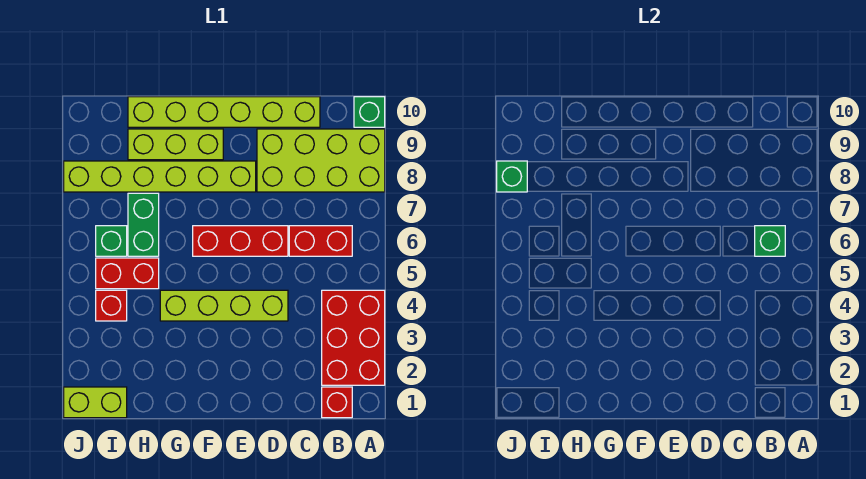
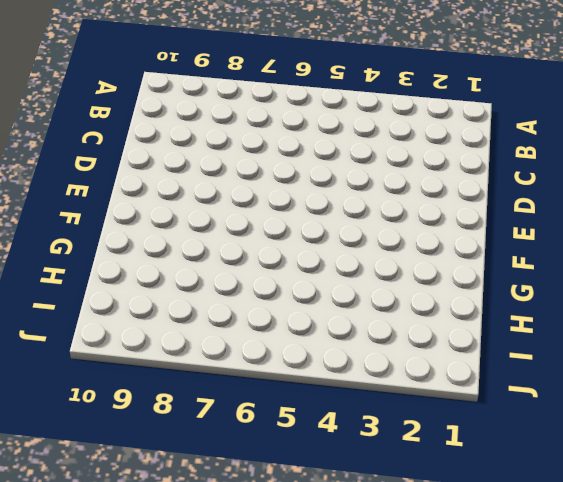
none -> red 2x3 brick [322,290,385,385]
none -> lime 2x4 brick [257,129,385,192]
none -> green 1x1 brick [354,97,385,127]

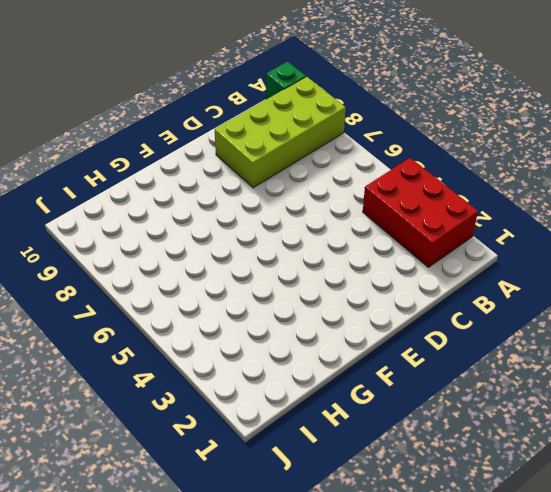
none -> red 1x1 brick [322,387,352,418]
none -> red 1x2 brick [289,226,352,256]
none -> lime 1x6 brick [128,97,320,127]

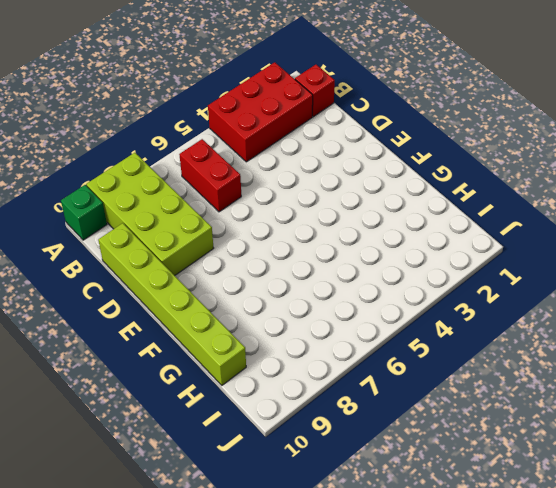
none -> lime 1x4 brick [160,290,288,321]
none -> red 1x3 brick [193,226,288,256]
none -> lime 1x6 brick [64,161,256,192]

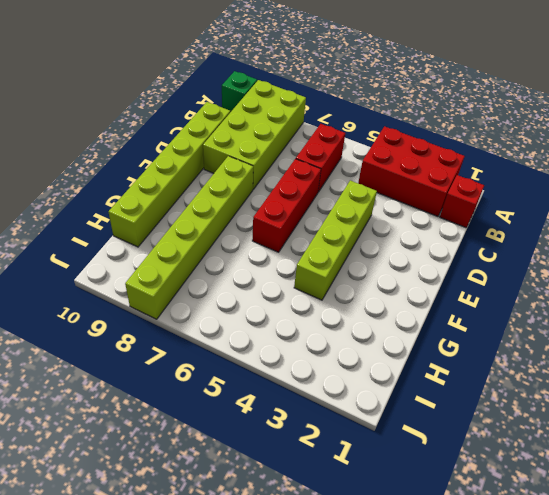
none -> lime 1x3 brick [128,129,223,160]
none -> red 1x2 brick [96,258,159,289]
none -> green 1x2 brick [128,193,159,256]

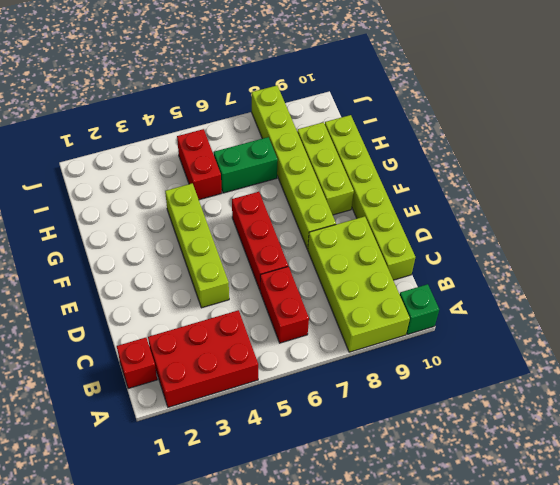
none -> lime 1x2 brick [64,387,127,418]
none -> red 1x1 brick [96,290,127,321]
none -> green 1x1 brick [96,226,127,256]

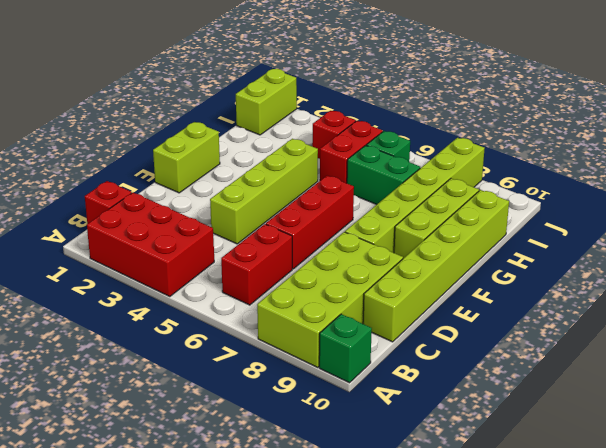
lime 1x2 brick [153,122,220,193] -> none
none -> green 1x1 brick [755,226,785,256]
none -> green 1x1 brick [497,161,527,192]

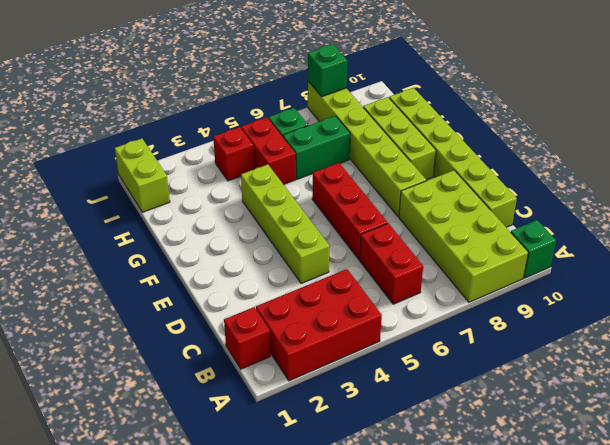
none -> green 1x1 brick [755,226,785,256]

